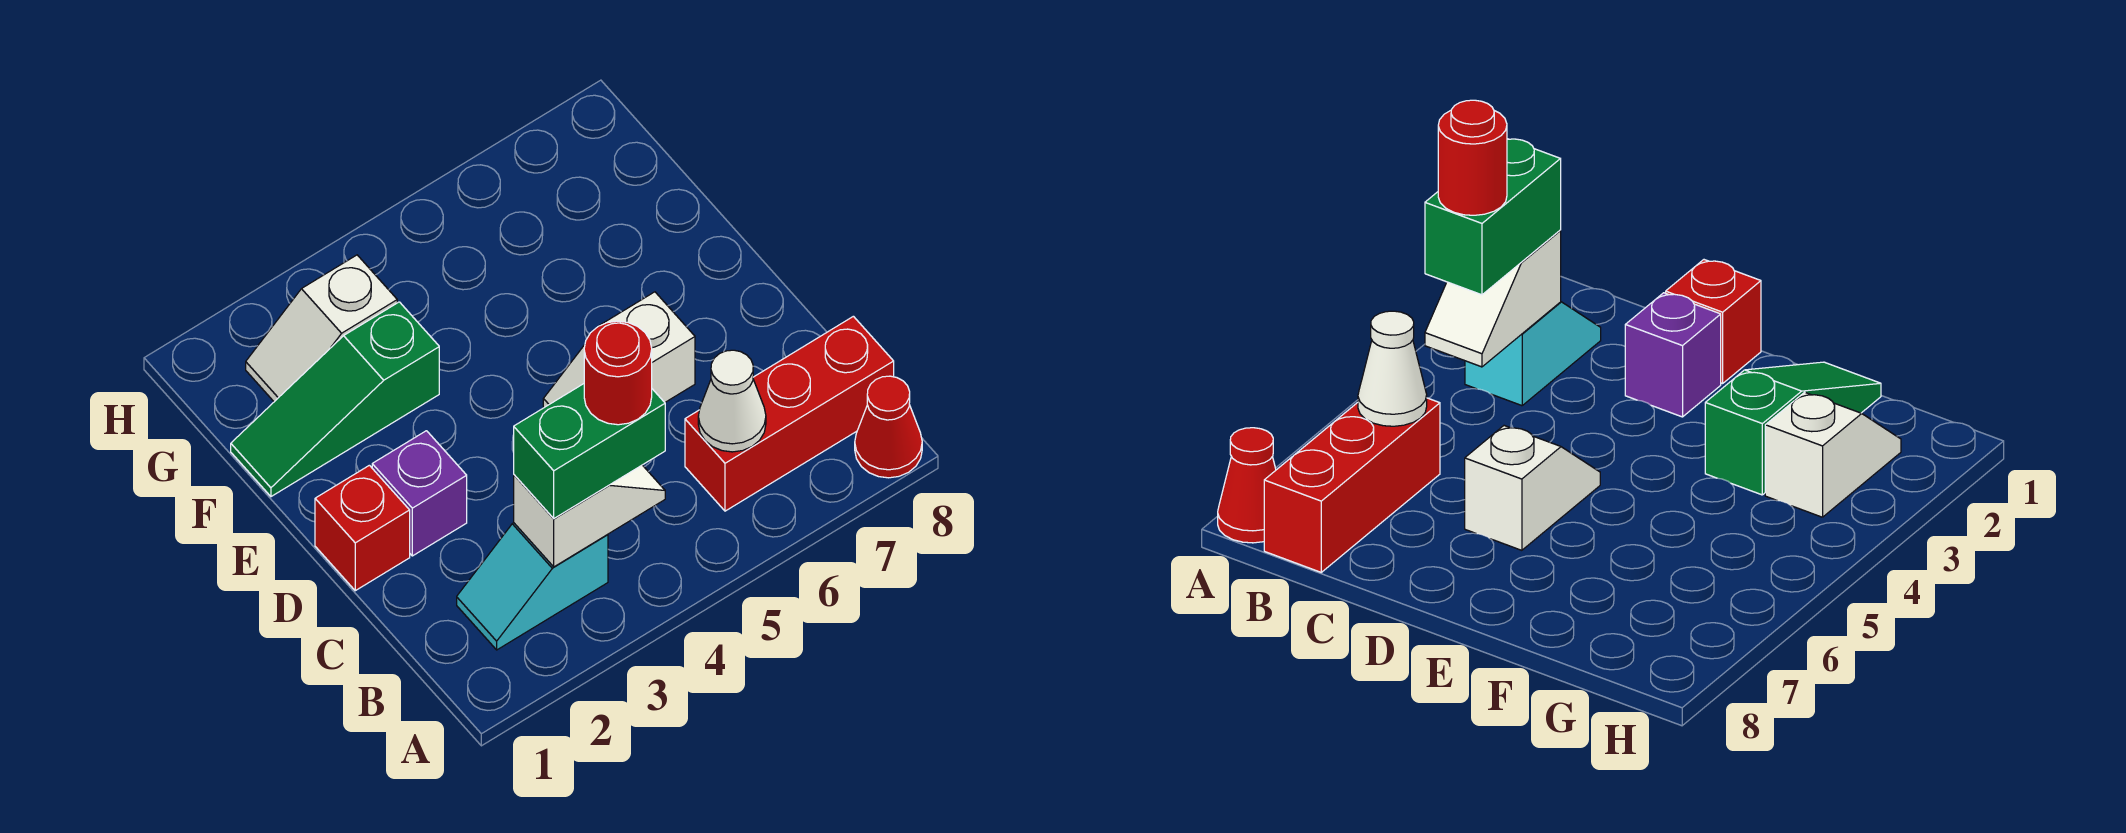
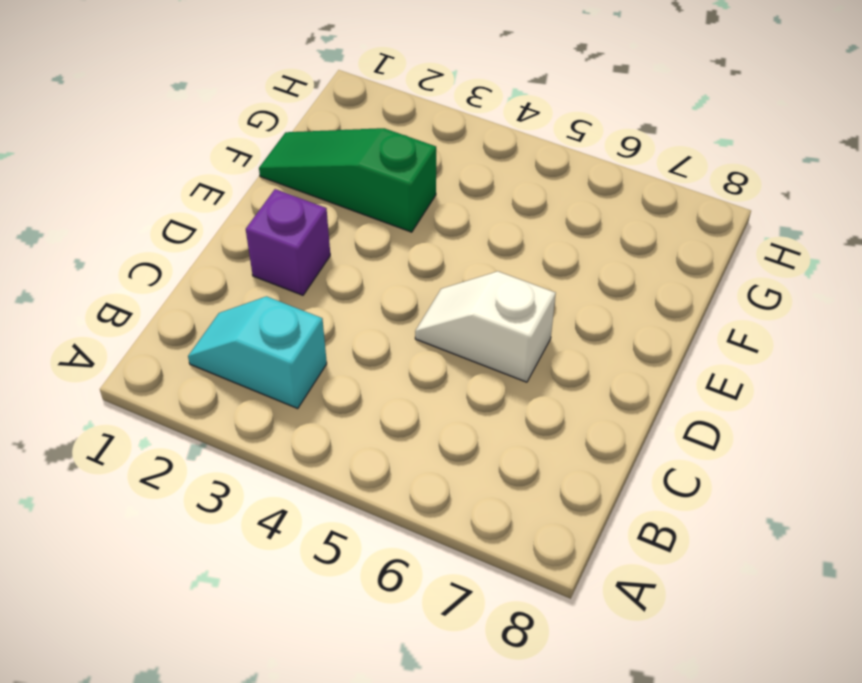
none -> red 1x1 cone [855,376,922,478]
none -> red 1x3 brick [685,316,894,511]
none -> red 1x1 brick [315,465,410,591]

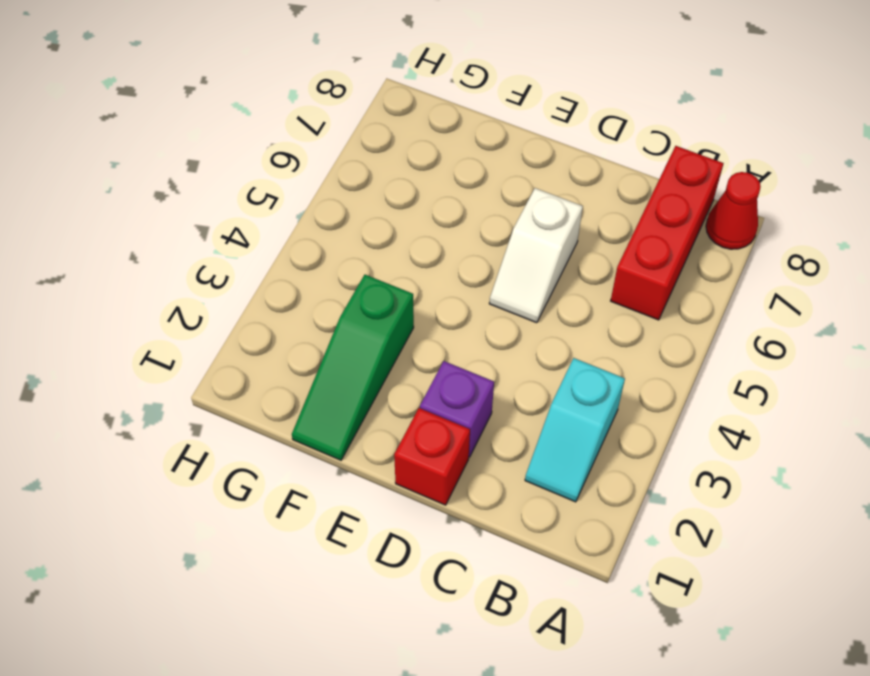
none -> white 1x2 slope [246,255,397,402]
none -> white 1x2 slope [514,465,665,567]
none -> white 1x1 cone [698,350,766,452]

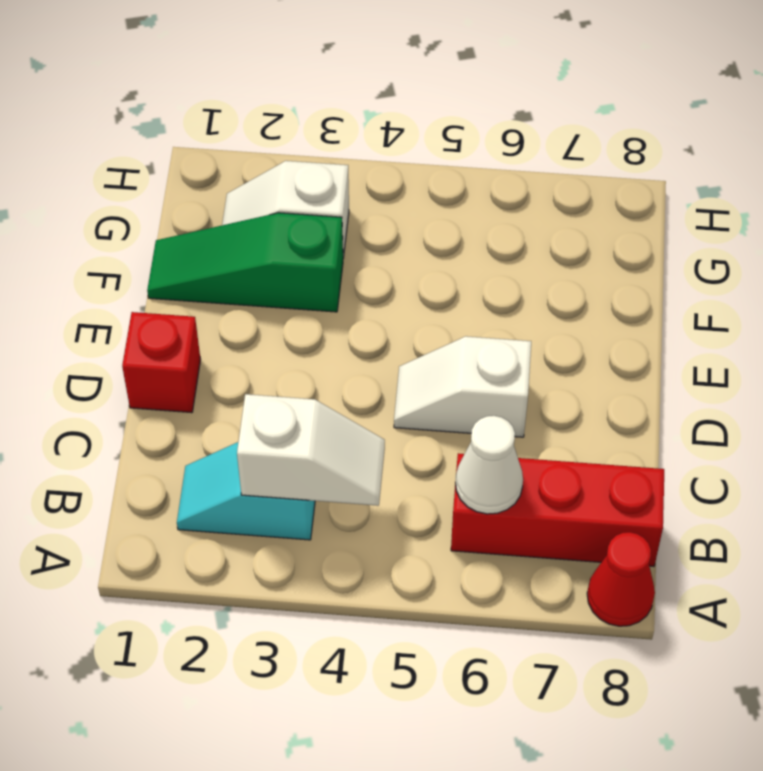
none -> purple 1x1 brick [372,431,467,556]
none -> green 1x2 brick [514,384,665,519]
none -> red 1x1 round brick [584,321,652,425]

